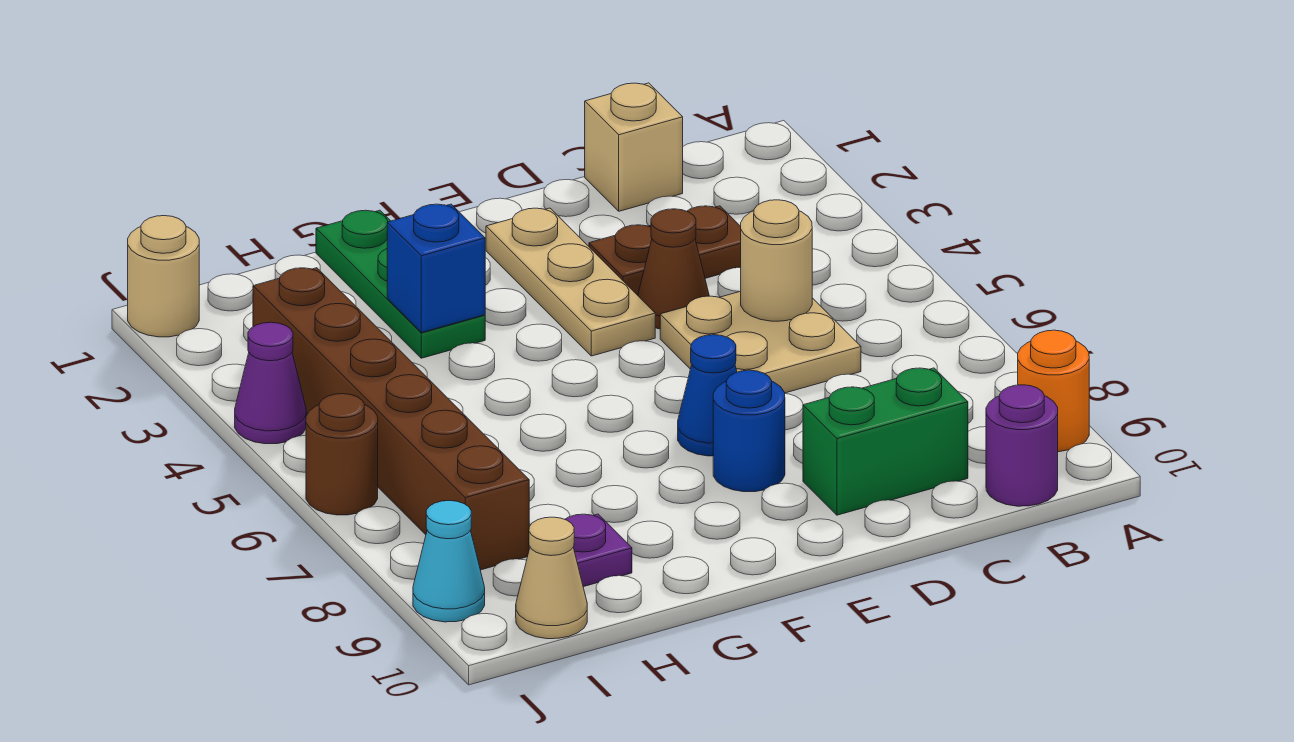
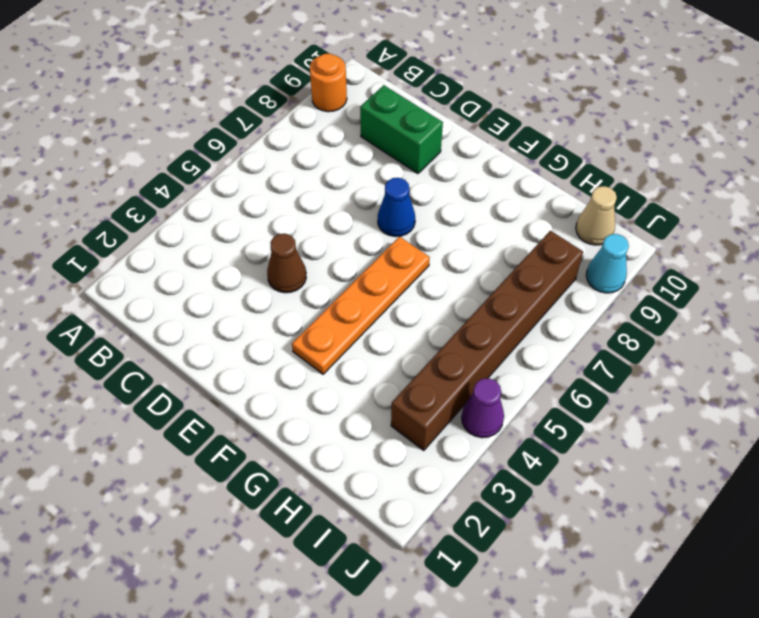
orange 1x4 plate [292,236,430,374] -> none
none -> purple 1x1 round brick [986,385,1058,506]
none -> tan 1x1 brick [585,83,683,211]
none -> brown 1x2 plate [589,206,741,295]

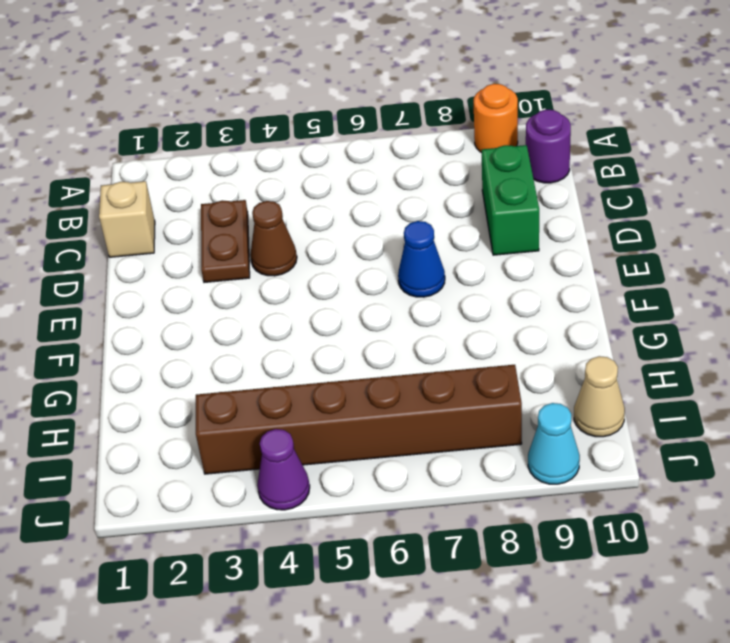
none -> tan 2x2 plate [660,291,861,393]
none -> tan 1x3 plate [486,208,655,356]
none -> blue 1x1 round brick [713,370,785,492]

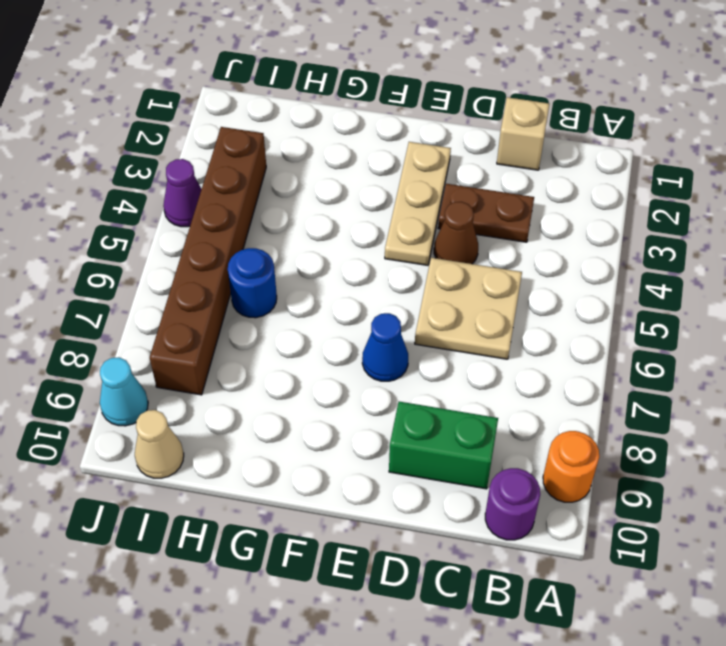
blue 1x1 round brick [228,248,277,318] -> blue 1x1 round brick moved to [713,370,785,492]
none -> green 1x3 plate [316,210,485,358]
none -> purple 1x1 plate [565,514,632,587]
none -> tan 1x1 round brick [128,216,199,337]

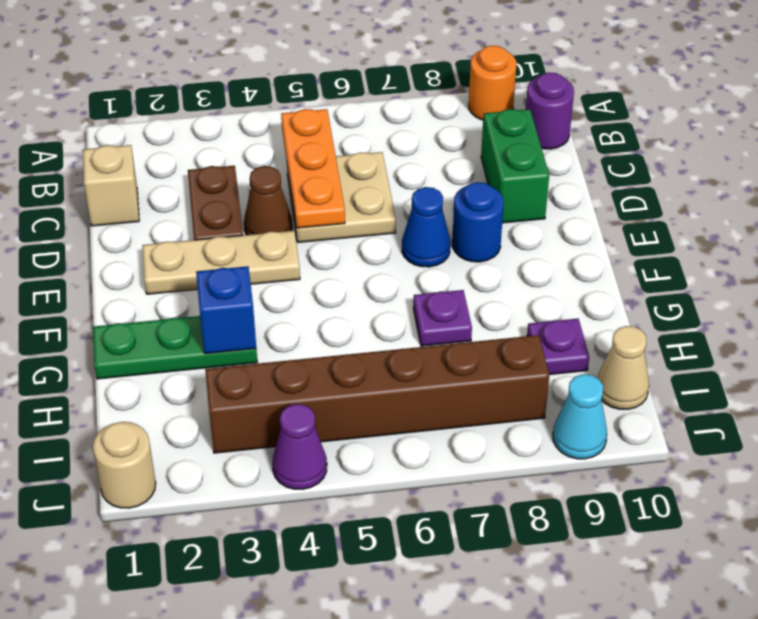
orange 1x3 plate [281,109,345,228] -> tan 1x1 round brick [741,200,812,321]
purple 1x1 plate [413,290,472,346] -> none
none -> brown 1x1 round brick [306,394,378,515]

